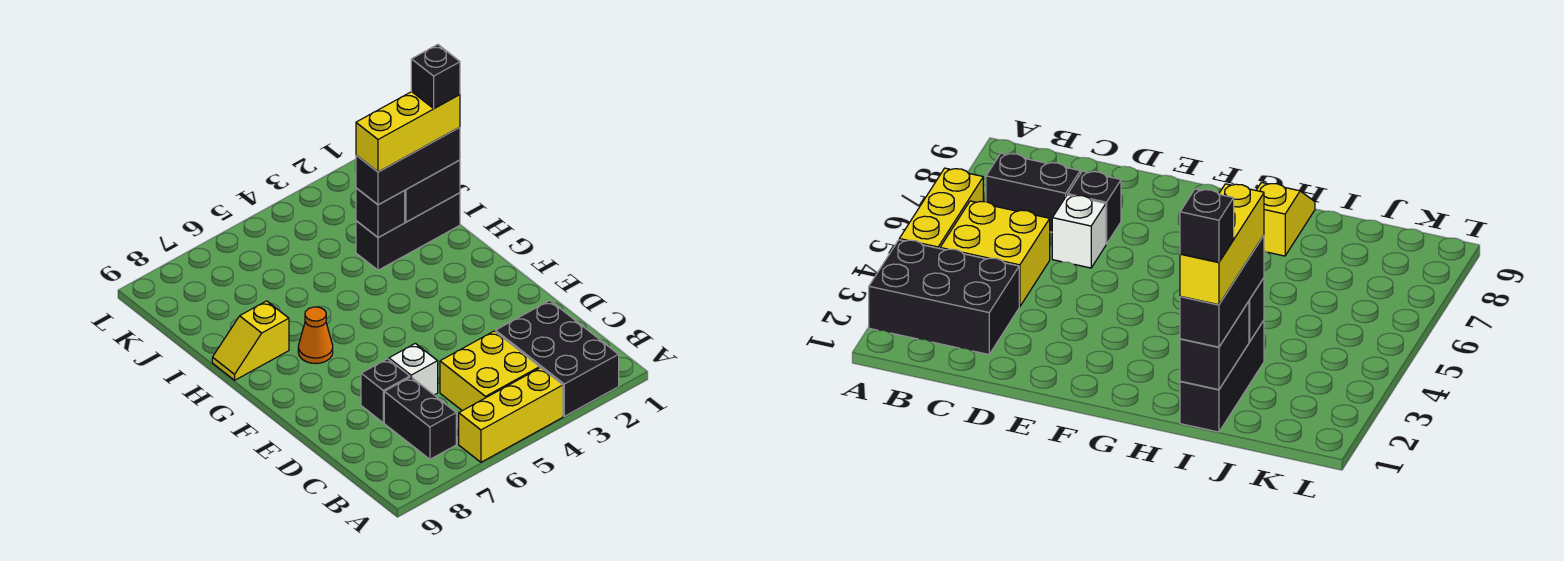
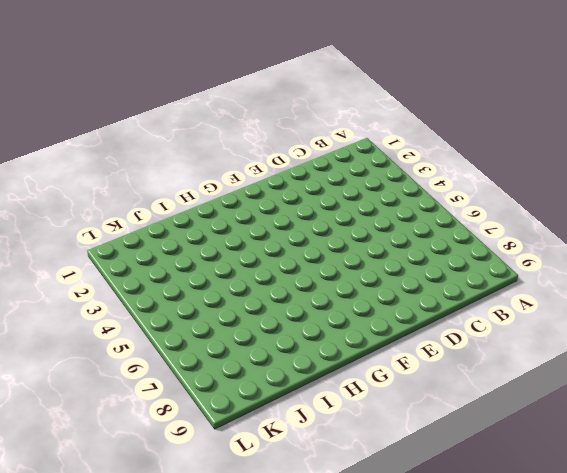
none -> black 2x3 brick [496,301,619,416]
none -> yellow 1x3 brick [459,368,563,462]
none -> yellow 2x2 brick [440,331,540,411]

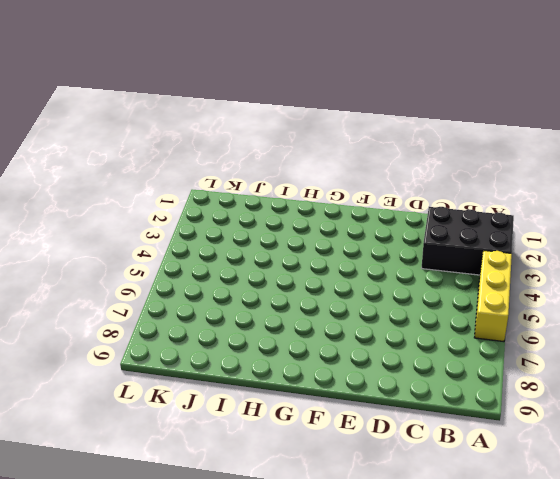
none -> yellow 2x2 brick [440,331,540,411]
none -> black 1x2 brick [384,377,456,459]
none -> white 1x1 brick [389,343,438,395]

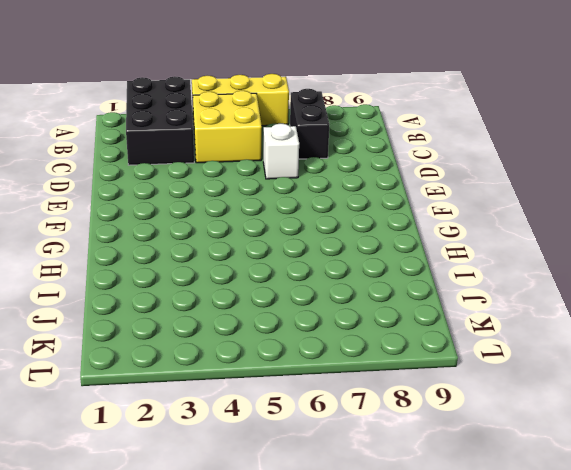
none -> black 1x1 brick [361,359,410,423]
none -> orange 1x1 cone [298,307,333,364]
none -> yellow 1x2 slope [212,301,289,380]

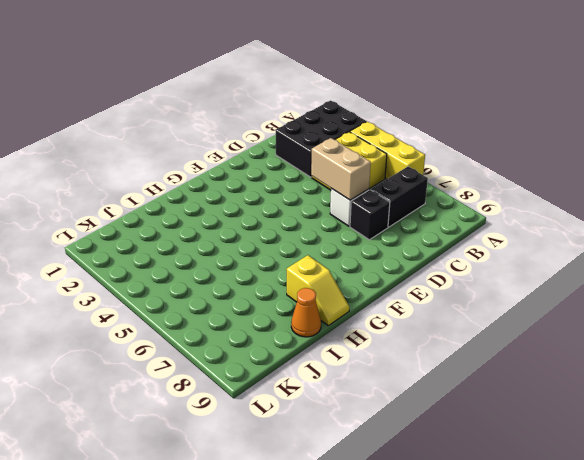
tan 1x2 brick [311,138,371,200] -> none
orange 1x1 cone [291,288,321,337] -> orange 1x1 cone moved to [298,307,333,364]
none -> black 1x3 brick [356,193,460,270]
none -> black 1x2 brick [404,160,460,222]
none -> black 1x1 brick [356,188,405,238]

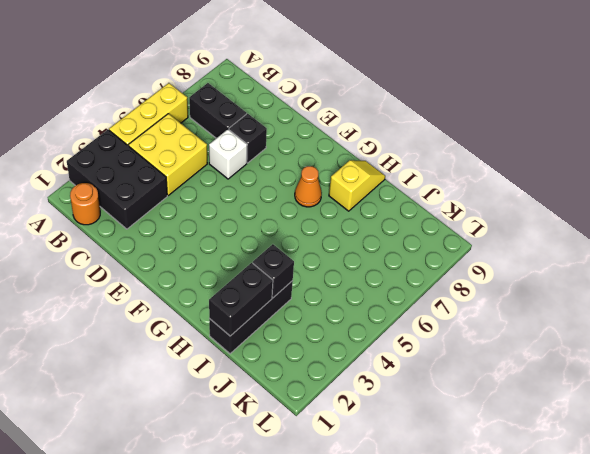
orange 1x1 round brick [70,183,100,225] -> none
none -> black 1x3 brick [356,127,460,205]
none -> yellow 1x3 brick [356,92,460,172]
none -> black 1x1 brick [411,45,460,108]

